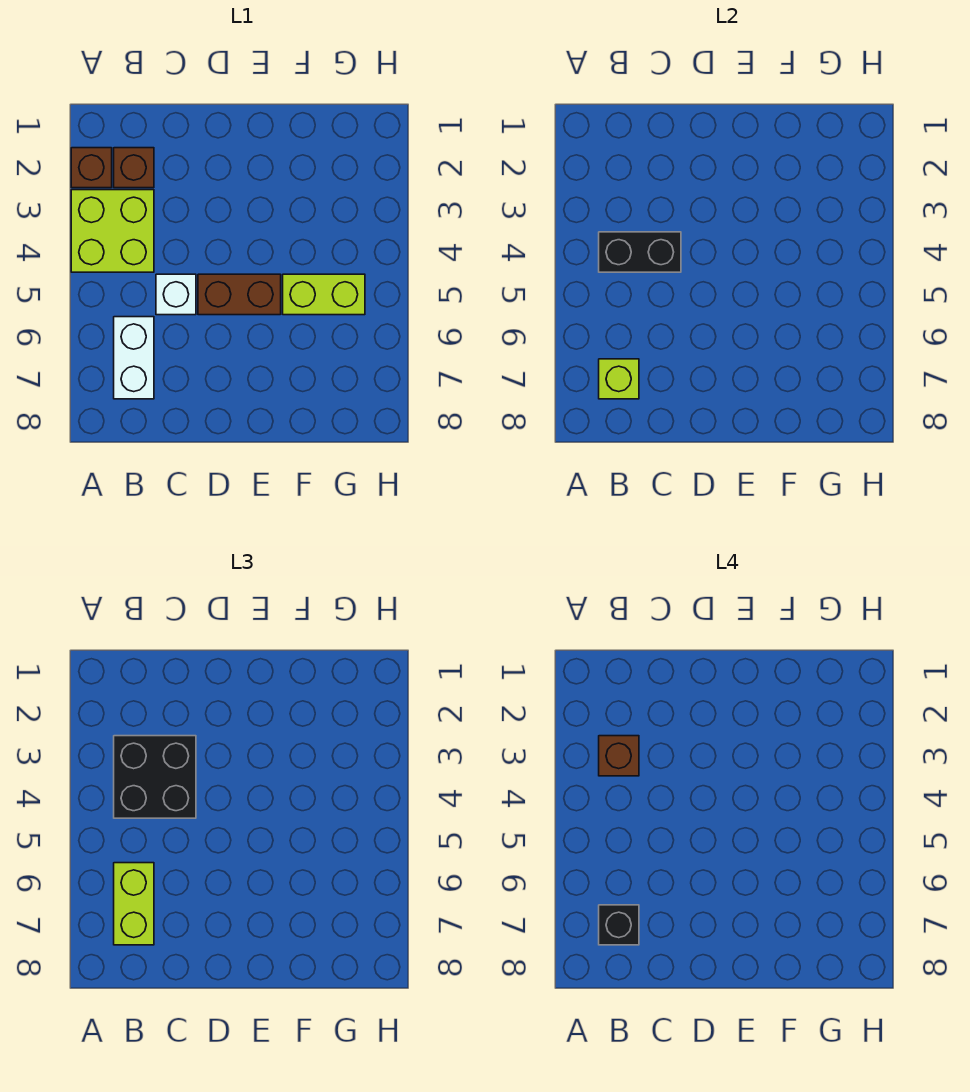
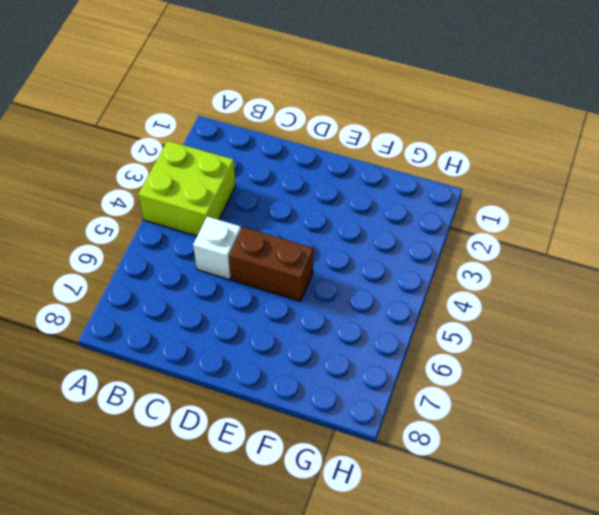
none -> brown 1x1 brick [71,148,112,188]
none -> brown 1x1 brick [114,148,154,188]
none -> white 1x2 brick [114,317,154,399]

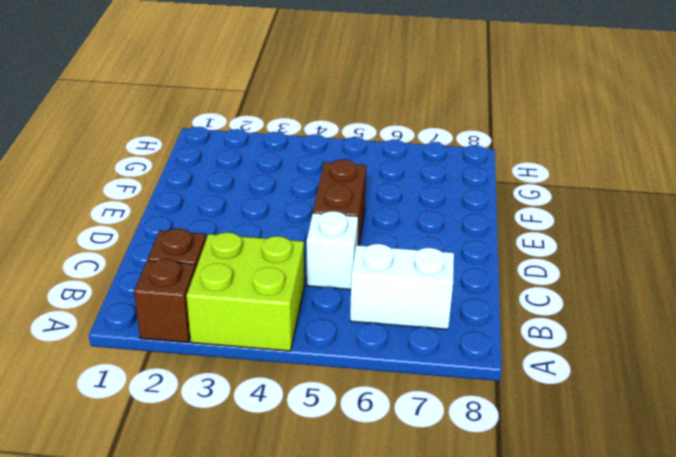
none -> lime 1x2 brick [283,274,365,315]
none -> black 1x2 brick [599,232,681,272]
none -> lime 1x1 brick [599,359,639,399]

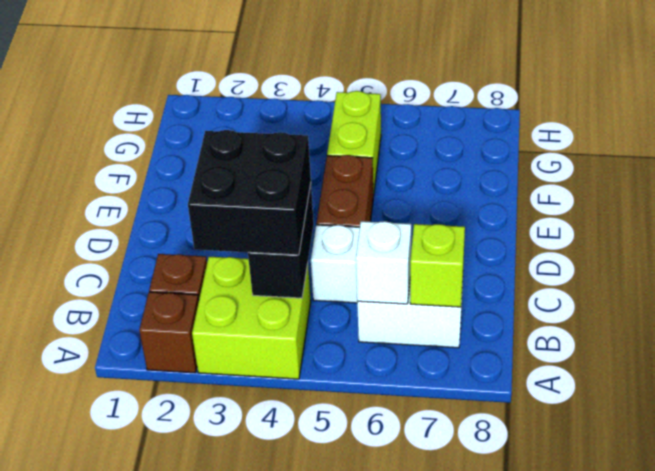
white 1x1 brick [356,221,411,304] -> none
none -> lime 1x2 brick [114,863,154,945]
none -> brown 1x1 brick [599,736,639,776]
none -> black 1x1 brick [599,905,639,945]

